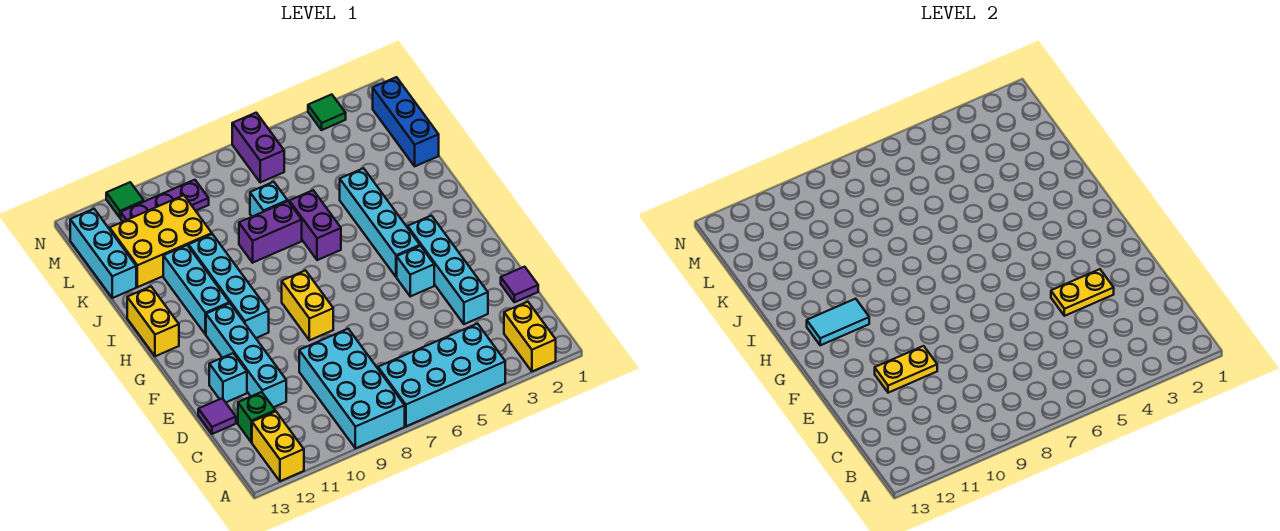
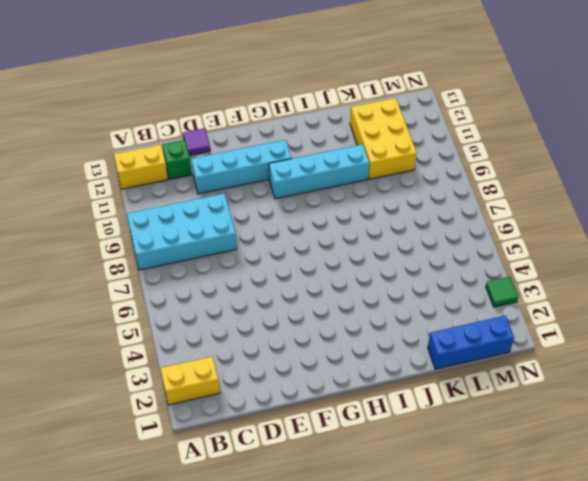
none -> cyan 2x4 brick [378,324,505,426]
none -> purple 1x1 tile [501,267,538,302]
none -> cyan 1x4 brick [408,216,488,324]

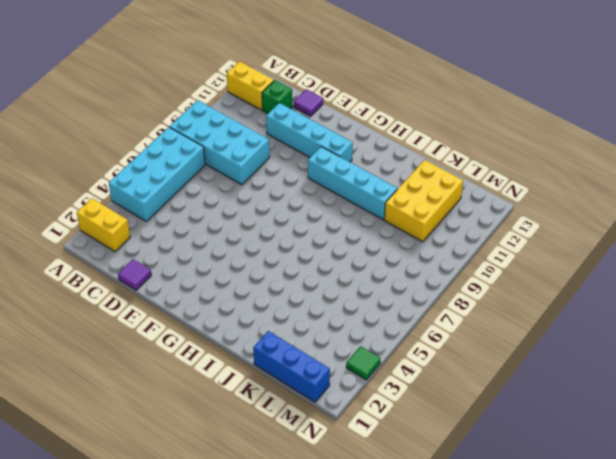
none -> cyan 1x4 brick [408,216,488,324]
none -> cyan 1x1 brick [209,353,247,402]
none -> cyan 1x1 brick [397,246,434,296]

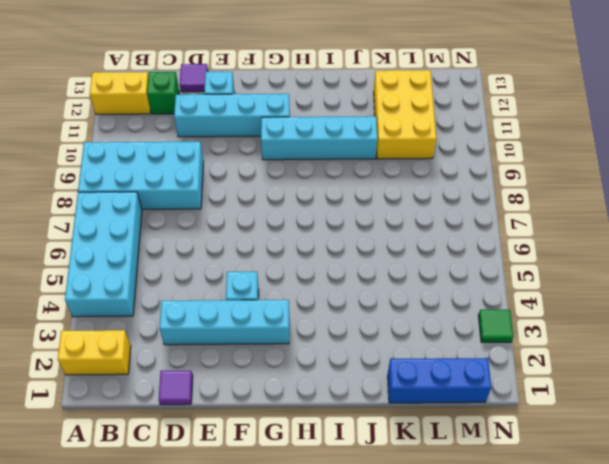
none -> yellow 1x2 brick [282,270,333,340]
none -> cyan 1x4 brick [340,168,420,277]
none -> cyan 1x3 brick [163,245,229,334]

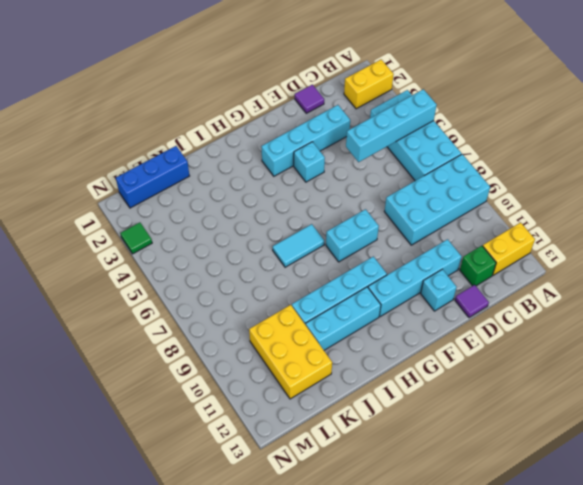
cyan 1x4 brick [346,89,437,162] -> cyan 1x4 brick moved to [340,168,420,277]
cyan 1x2 brick [326,209,379,262] -> yellow 1x2 brick [282,270,333,340]
cyan 1x2 tile [273,224,324,267] -> cyan 1x2 tile turned to [807,299,869,345]
none -> yellow 1x2 brick [127,287,179,356]
none -> purple 1x2 brick [289,190,341,260]
none -> purple 1x2 brick [239,201,302,263]

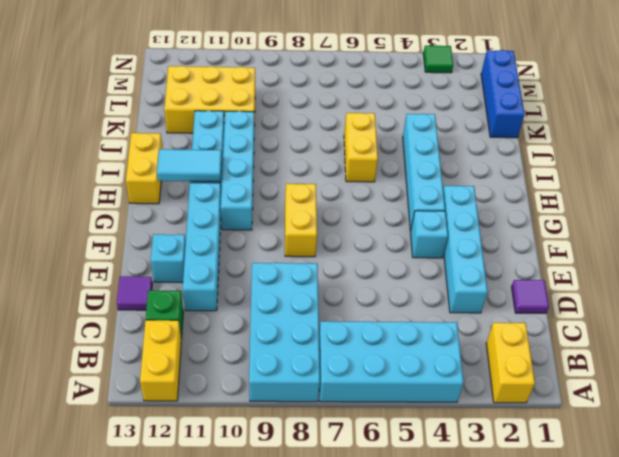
yellow 1x2 brick [344,113,378,182] -> purple 1x2 brick [289,190,341,260]
none -> purple 1x2 brick [239,201,302,263]
none -> cyan 1x1 brick [250,182,287,217]
none -> cyan 1x3 brick [70,209,136,298]

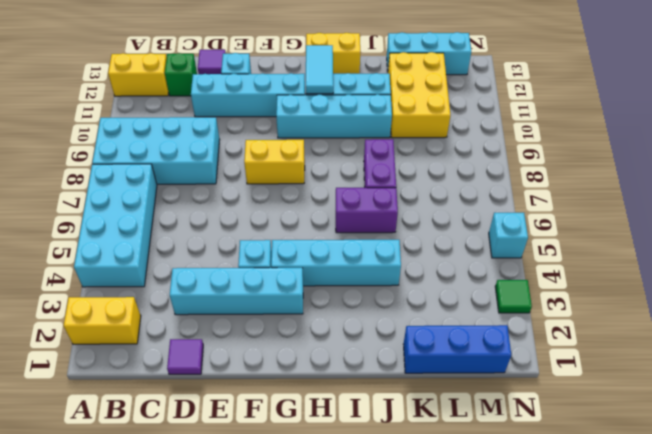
cyan 1x1 brick [489,213,528,258] -> cyan 1x1 brick moved to [250,182,287,217]
none -> purple 1x2 brick [232,113,284,182]
none -> purple 1x3 plate [121,180,209,222]
none -> green 1x1 tile [106,182,144,218]

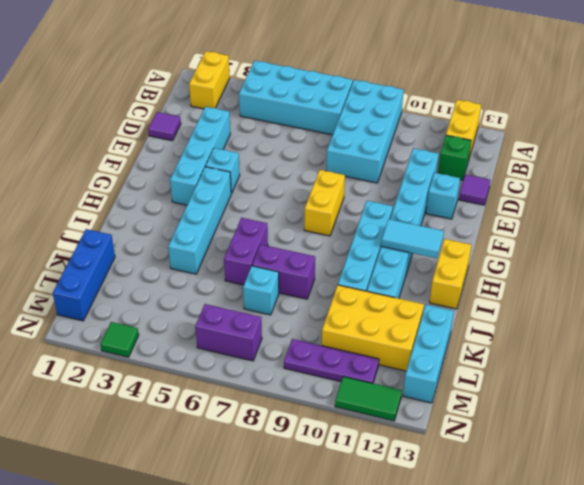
purple 1x2 brick [195,304,262,361] -> purple 1x2 brick turned to [232,113,284,182]
green 1x2 tile [335,376,402,421] -> green 1x1 tile [106,182,144,218]
none -> yellow 1x2 plate [1051,269,1114,316]
none -> yellow 1x2 plate [875,346,937,393]

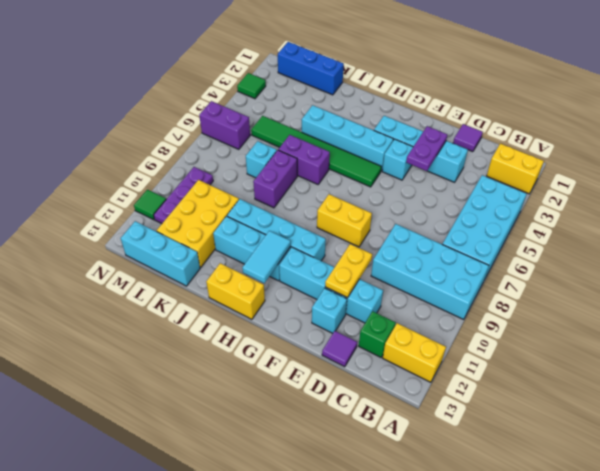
purple 1x2 plate [406,126,448,171] -> yellow 1x2 plate [1051,269,1114,316]
green 1x6 tile [251,116,381,187] -> none

